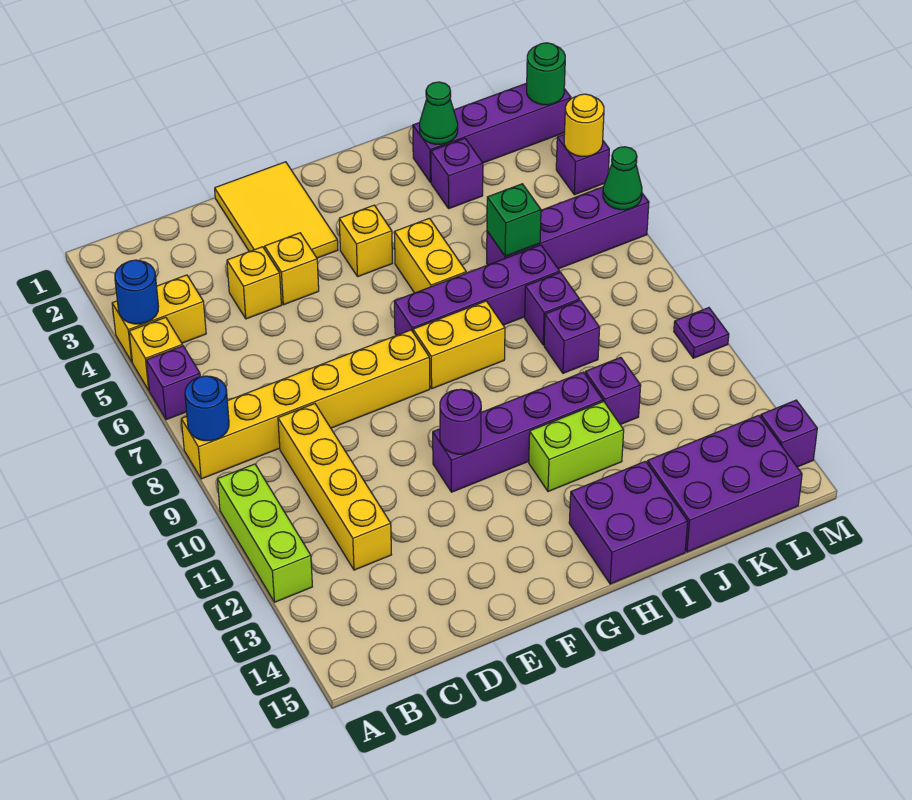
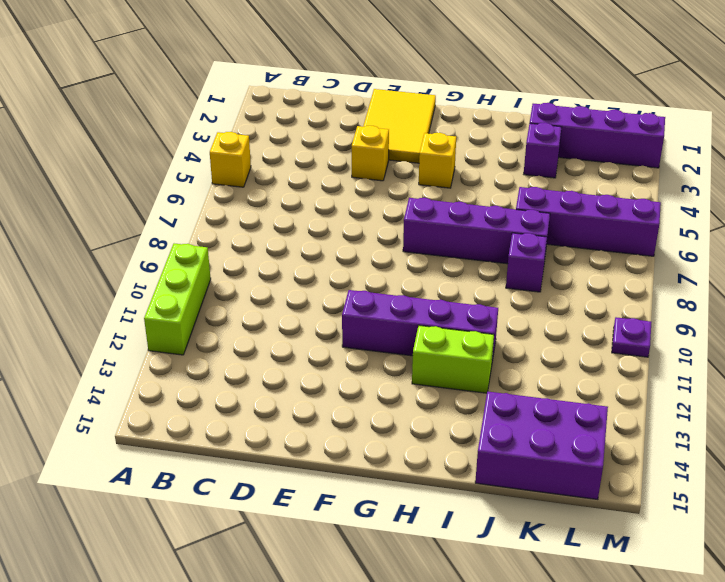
none -> yellow 1x2 brick [112,275,206,362]
none -> purple 1x1 brick [146,346,200,420]
none -> yellow 1x6 brick [181,330,430,479]
none -> yellow 1x4 brick [278,404,392,570]

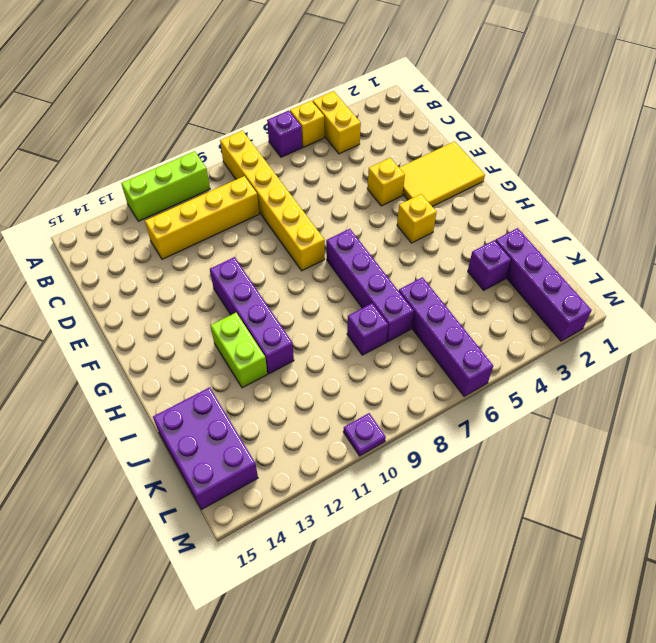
none -> yellow 1x1 brick [227,247,281,319]
none -> yellow 1x2 brick [413,301,505,389]
none -> yellow 1x2 brick [395,218,466,293]
none -> purple 2x2 brick [569,461,688,584]

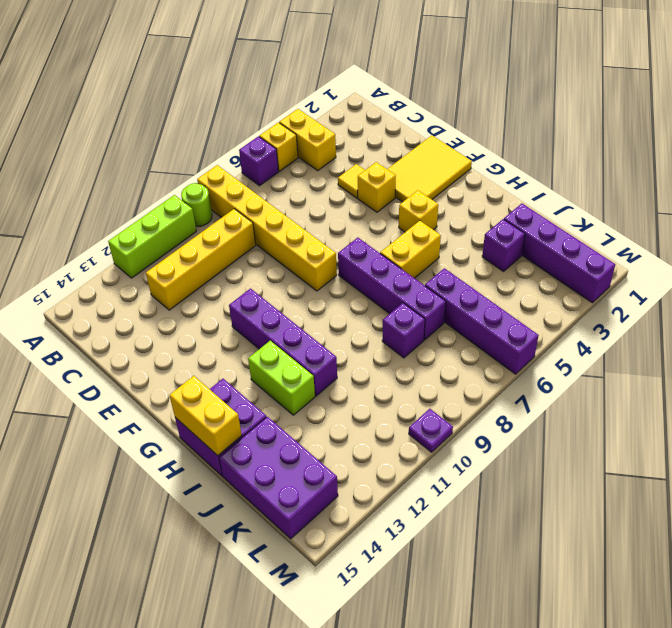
lime 1x1 round brick [181,183,212,226] -> none
yellow 1x1 tile [338,164,365,198] -> yellow 1x1 brick [227,247,281,319]
yellow 1x2 brick [170,376,242,455] -> yellow 1x2 brick moved to [413,301,505,389]
none -> purple 1x1 brick [544,300,600,373]
none -> purple 1x1 brick [585,357,641,425]
none -> purple 1x1 brick [556,135,609,195]
none -> purple 1x1 brick [761,400,817,467]

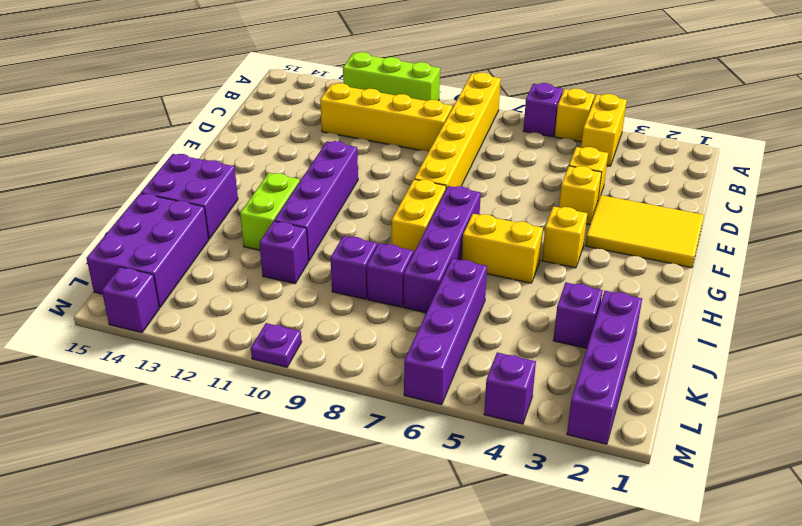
none -> blue 1x1 round brick [115,260,159,324]
none -> blue 1x1 round brick [185,376,229,441]
none -> purple 1x1 round brick [440,389,481,454]
none -> green 1x1 cone [420,82,458,144]

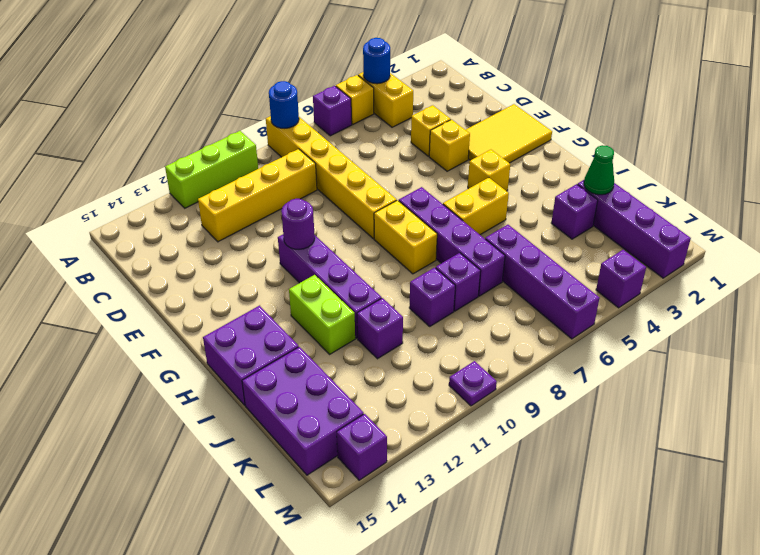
none -> green 1x1 brick [487,184,541,256]
none -> green 1x1 round brick [527,43,565,105]
none -> yellow 1x1 round brick [564,94,604,156]
none -> green 1x1 cone [603,147,642,210]

